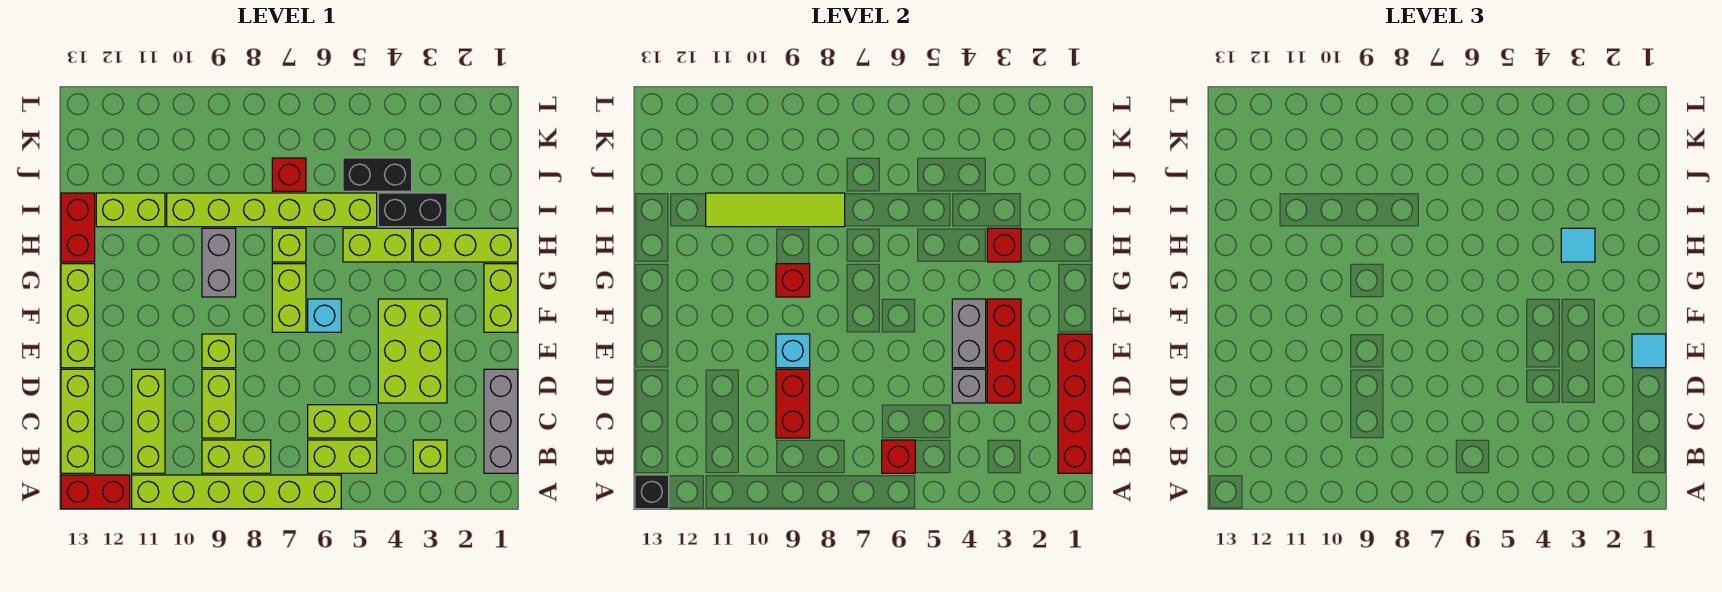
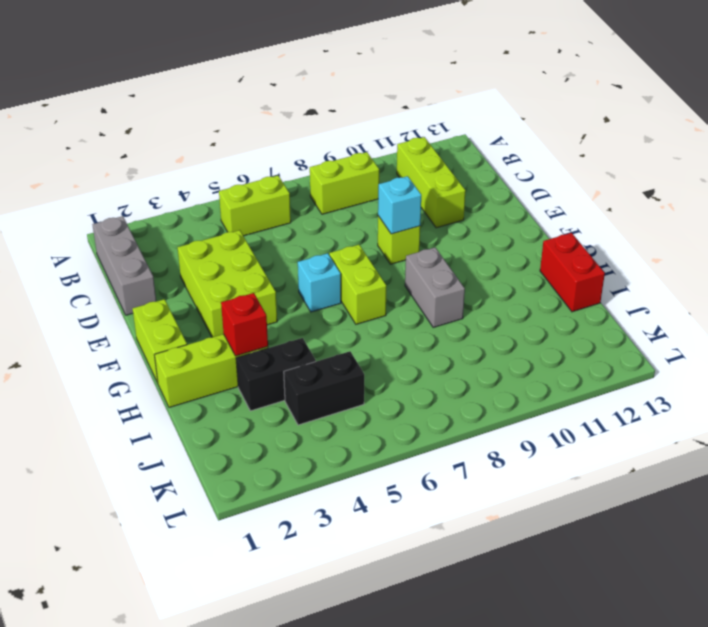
none -> lime 1x6 brick [132,475,341,509]
none -> red 1x2 brick [61,475,130,509]
none -> lime 1x1 brick [413,440,447,473]
none -> lime 1x3 brick [61,369,95,473]

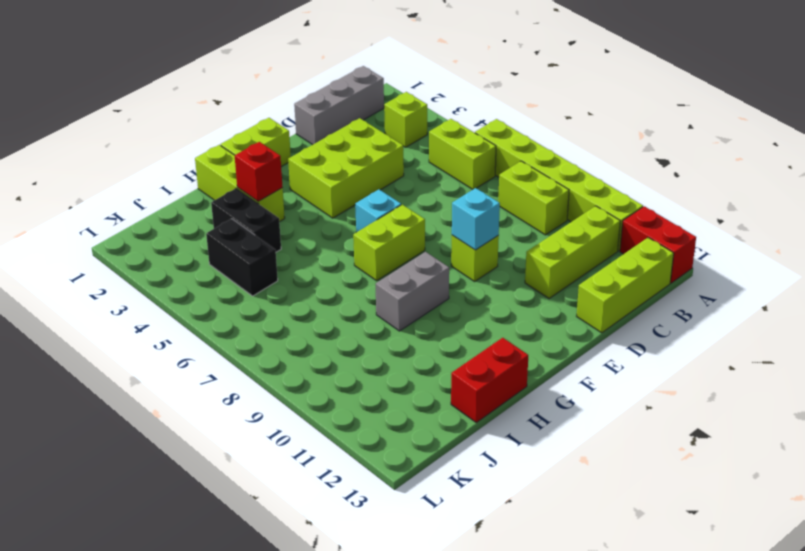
none -> lime 1x2 brick [308,405,377,438]
none -> lime 1x2 brick [202,369,236,438]
none -> lime 1x3 brick [61,264,95,368]
none -> lime 1x2 brick [343,228,412,262]

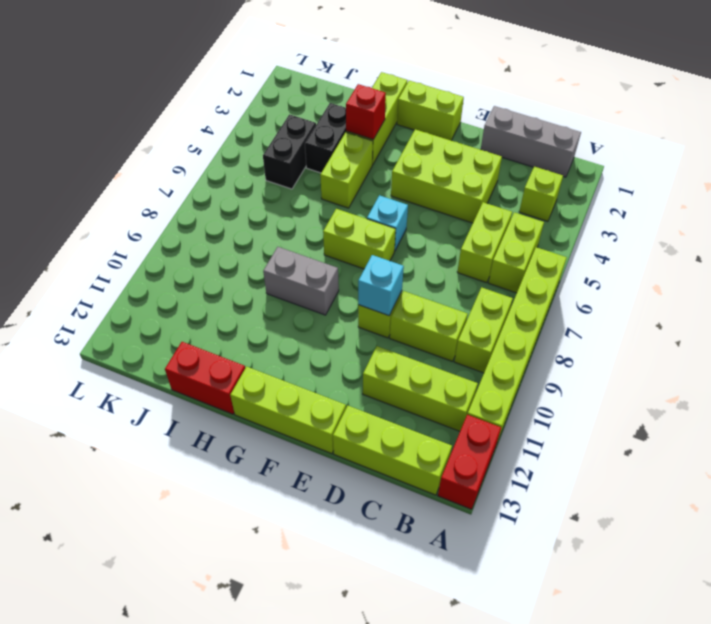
none -> lime 1x1 brick [272,228,306,262]
none -> lime 1x6 brick [167,193,377,227]
none -> lime 1x2 brick [96,193,165,227]
none -> red 1x1 brick [272,158,306,191]

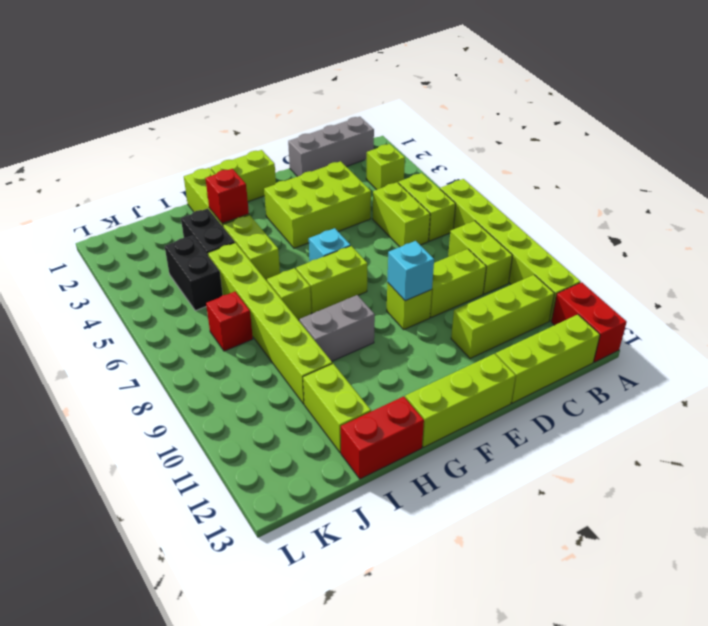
none -> black 1x1 brick [635,475,669,509]
none -> red 1x4 brick [1058,334,1092,473]
none -> red 1x1 brick [882,440,915,473]
none -> red 1x2 brick [776,369,810,438]

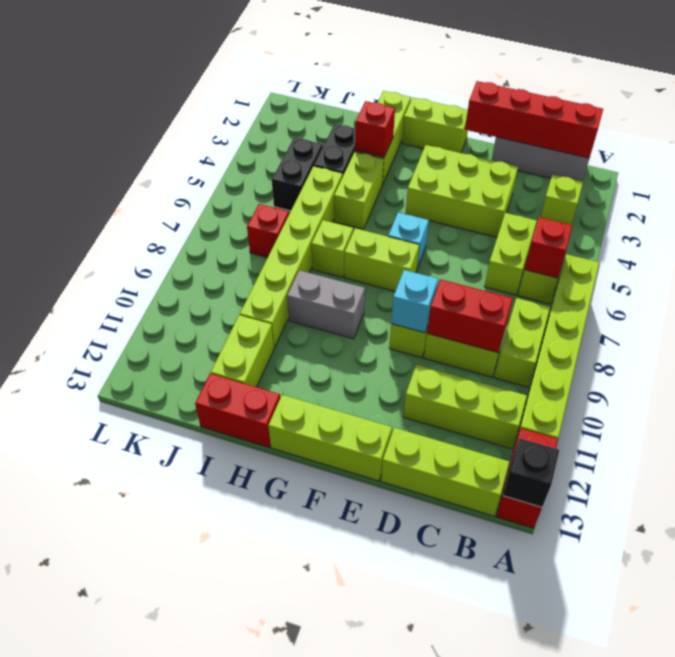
none -> red 1x3 brick [987,299,1021,403]
none -> grey 1x1 brick [952,369,986,403]
none -> grey 1x2 brick [952,299,986,368]
none -> red 1x1 brick [776,264,810,297]

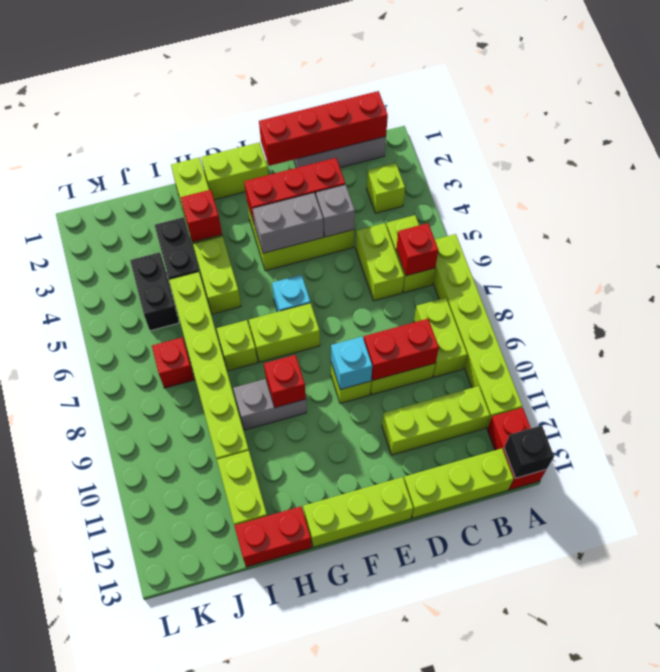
none -> lime 1x4 tile [706,193,845,227]
none -> cyan 1x1 tile [1632,334,1666,368]
none -> cyan 1x1 tile [1561,228,1595,262]

